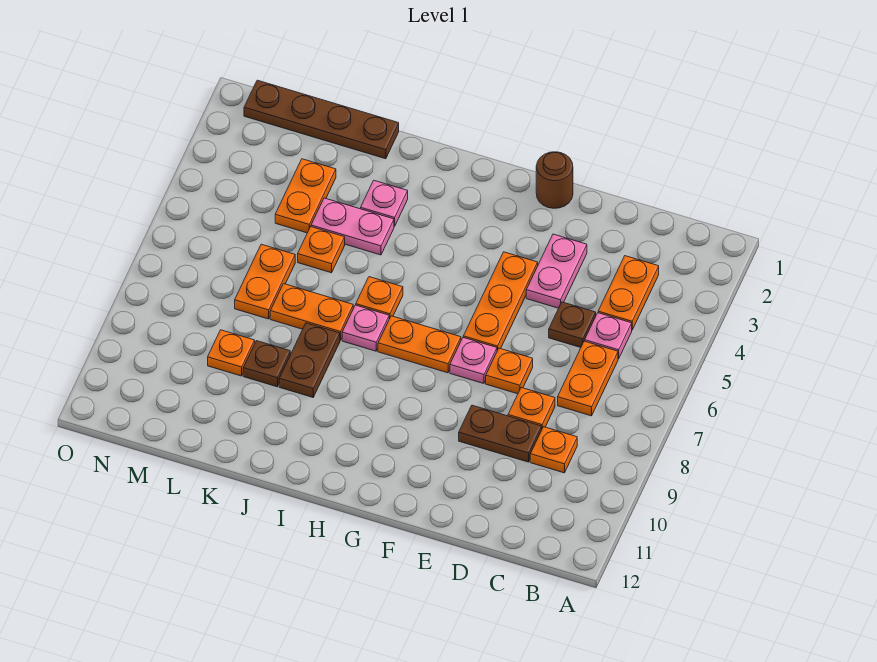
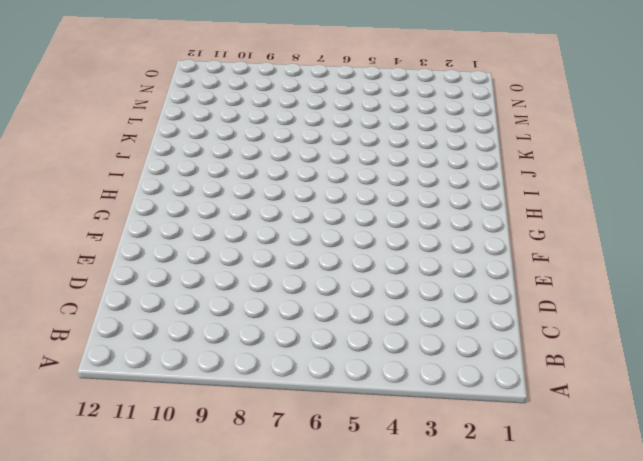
none -> orange 1x2 plate [598,256,659,330]
none -> pink 1x1 plate [585,313,632,359]
none -> orange 1x2 plate [558,341,618,416]

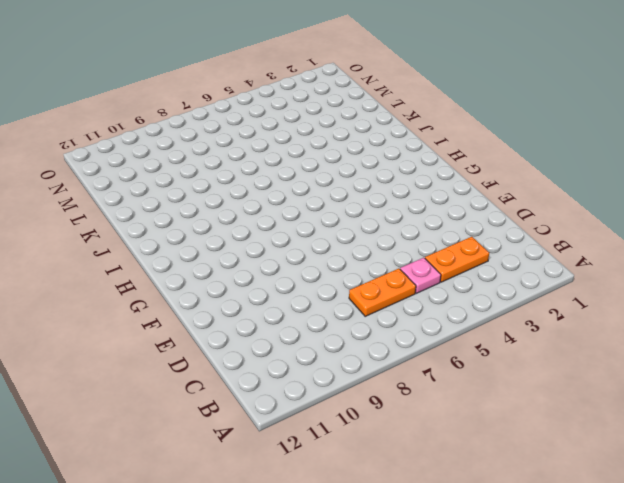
none -> orange 1x1 plate [530,427,577,473]
none -> brown 1x1 plate [549,302,596,348]
none -> orange 1x1 plate [508,388,555,428]

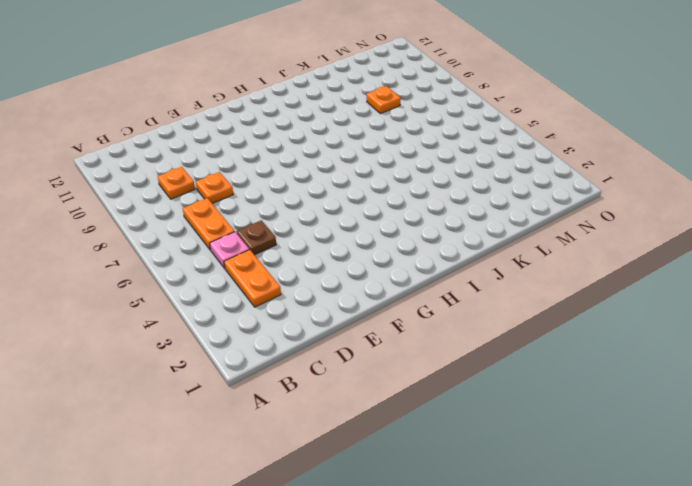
none -> brown 1x2 plate [459,405,542,462]
none -> pink 1x2 plate [526,234,587,308]
none -> orange 1x1 plate [486,348,533,394]

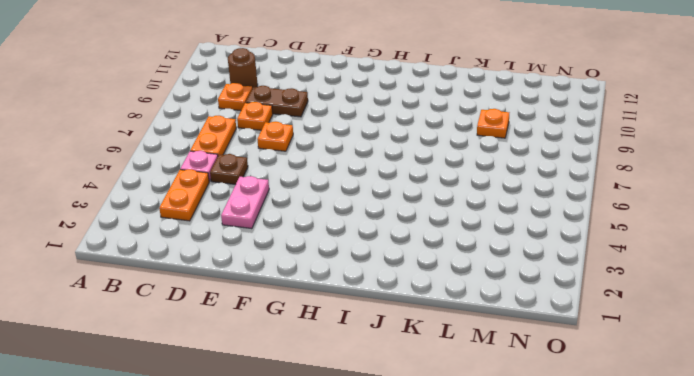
brown 1x1 round brick [228,48,258,88] -> brown 1x1 round brick moved to [536,152,573,208]
none -> orange 1x3 plate [463,252,538,351]
none -> pink 1x1 plate [450,338,497,384]
none -> orange 1x2 plate [378,316,461,373]

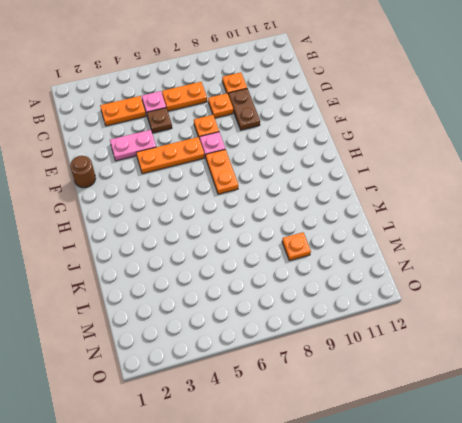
none -> orange 1x1 plate [356,277,403,319]
none -> pink 1x1 plate [342,305,389,351]
none -> pink 1x1 plate [361,180,408,226]

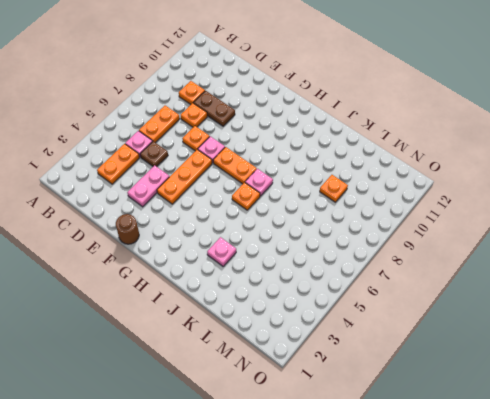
none -> pink 1x2 plate [311,198,394,255]
none -> orange 1x2 plate [270,284,353,340]
none -> brown 1x2 plate [279,323,340,397]

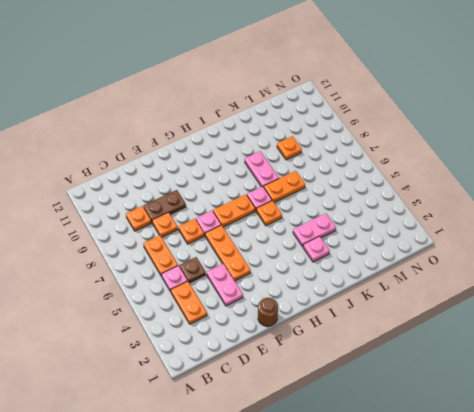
pink 1x2 plate [245,151,279,187] -> brown 1x2 plate [279,323,340,397]
none -> brown 1x4 plate [244,80,399,159]
none -> orange 1x1 plate [298,227,345,273]
none -> brown 1x1 plate [243,341,290,387]

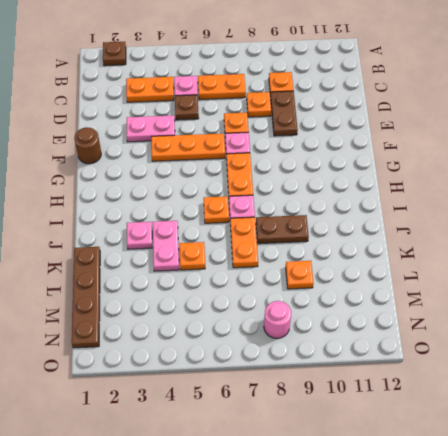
brown 1x1 plate [103,42,126,66] -> brown 1x1 plate moved to [243,341,290,387]
pink 1x1 round brick [264,301,291,339] -> none
none -> orange 1x2 plate [275,159,336,233]
none -> orange 1x2 plate [235,244,295,319]

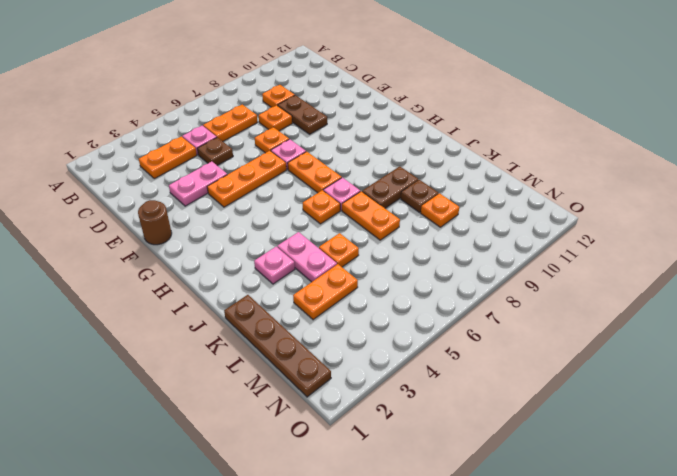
none -> orange 1x2 plate [235,244,295,319]

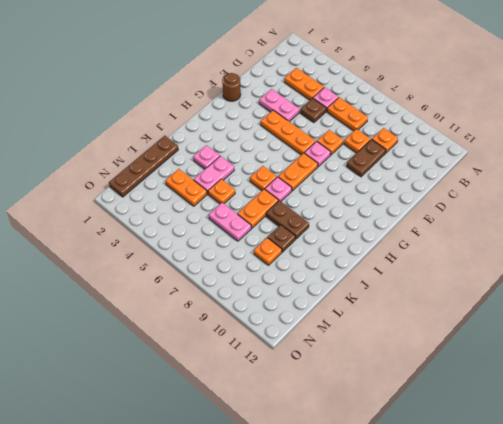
pink 1x2 plate [209,203,251,241] -> orange 1x2 plate [235,244,295,319]

